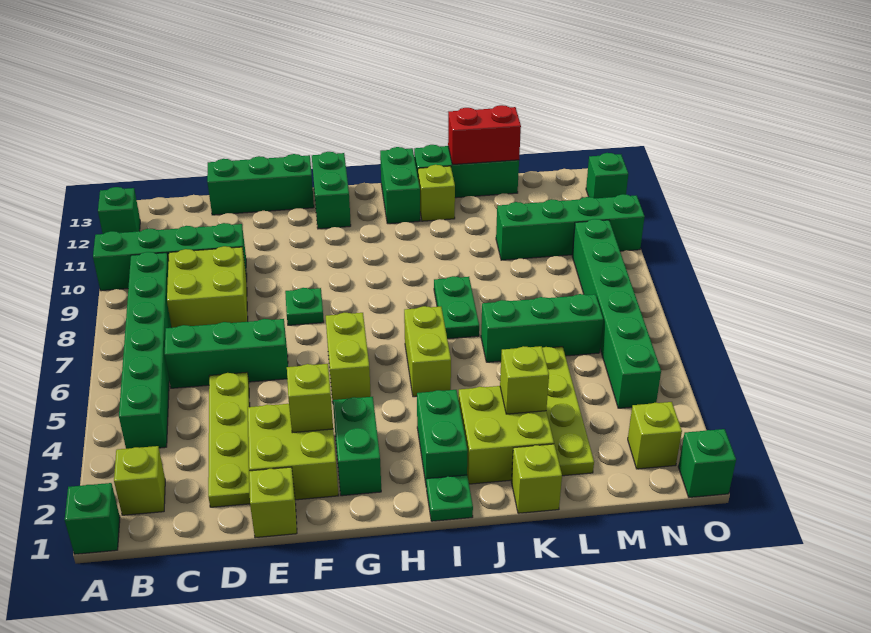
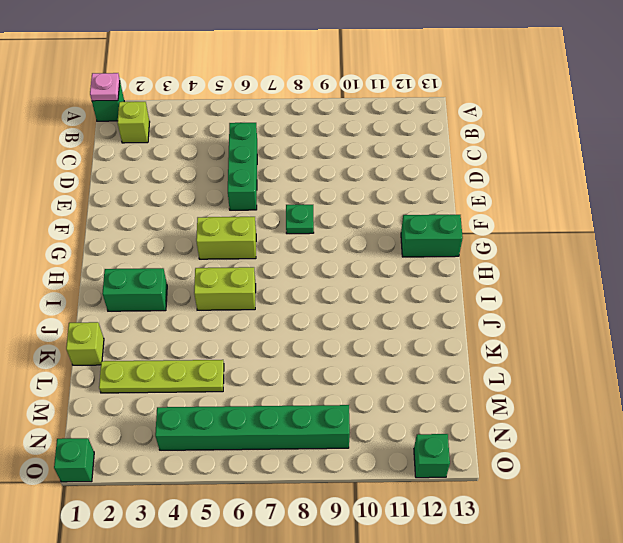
pink 1x1 plate [90,73,120,101] -> none
none -> green 1x4 brick [93,223,247,291]
none -> green 1x1 brick [98,187,140,234]
none -> green 1x6 brick [119,252,171,449]
none -> lime 2x2 brick [167,246,248,328]

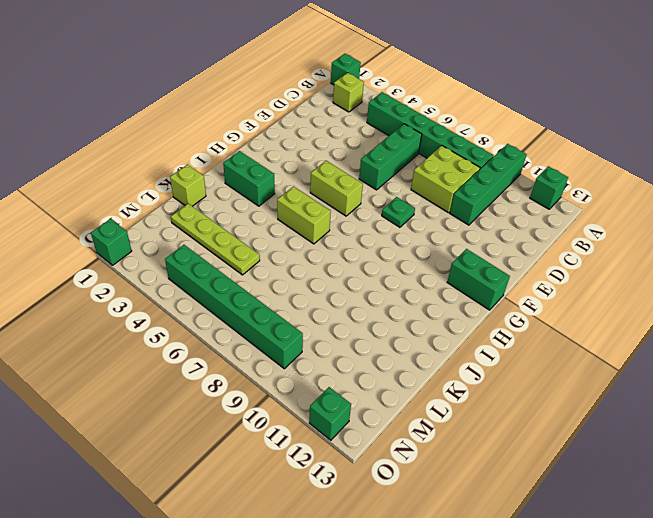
none -> lime 1x4 plate [208,372,250,507]
none -> green 1x3 brick [207,154,314,215]
none -> lime 1x1 brick [249,467,297,538]
none -> lime 2x2 brick [248,404,338,500]

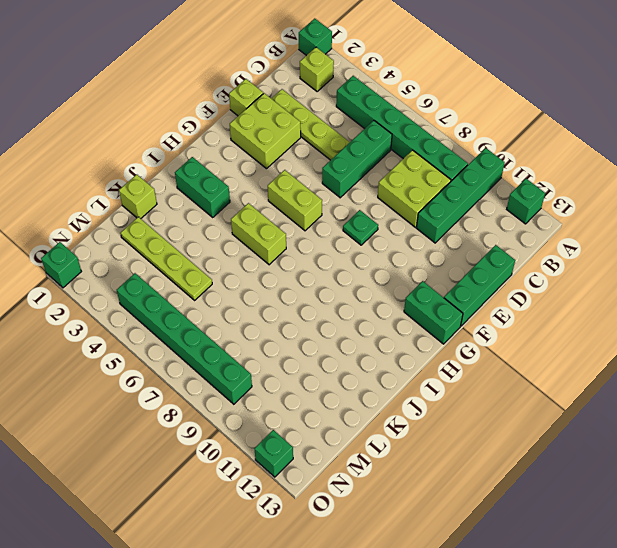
none -> green 1x2 brick [333,397,381,496]
none -> green 1x1 plate [426,475,473,521]
none -> green 1x2 brick [380,147,420,224]
none -> lime 2x2 brick [458,386,554,484]

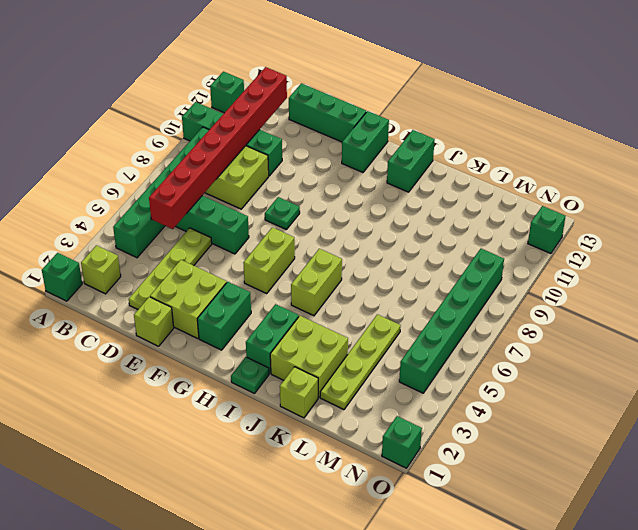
red 1x8 brick [149,67,287,229] -> none
none -> green 1x2 plate [434,276,479,339]
none -> lime 1x1 brick [418,165,455,221]
none -> green 1x3 brick [414,145,519,198]
none -> green 1x3 brick [481,294,603,362]

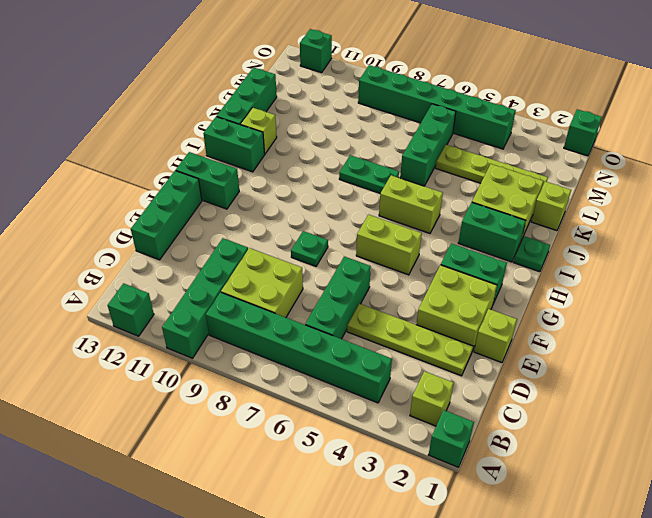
none -> green 1x4 brick [496,194,645,260]
none -> lime 1x1 brick [628,402,682,469]
none -> lime 1x1 brick [287,364,333,433]
none -> lime 1x1 brick [500,346,549,414]

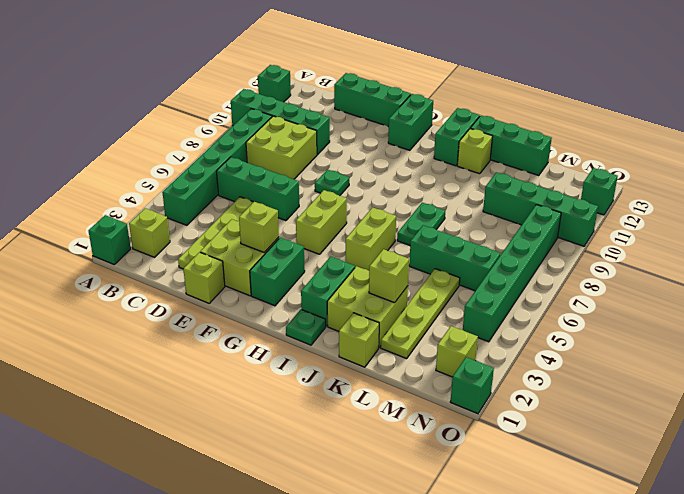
none -> red 1x2 brick [448,105,521,165]

